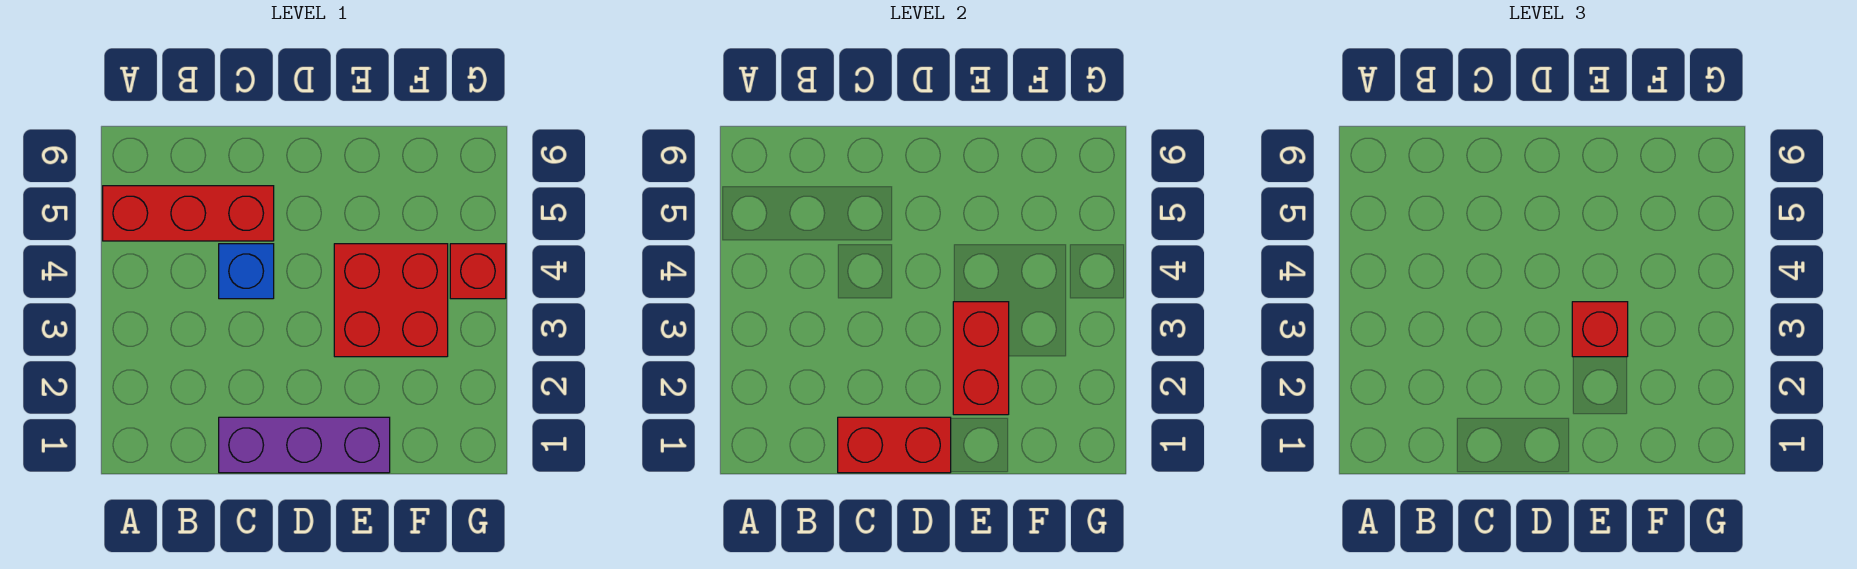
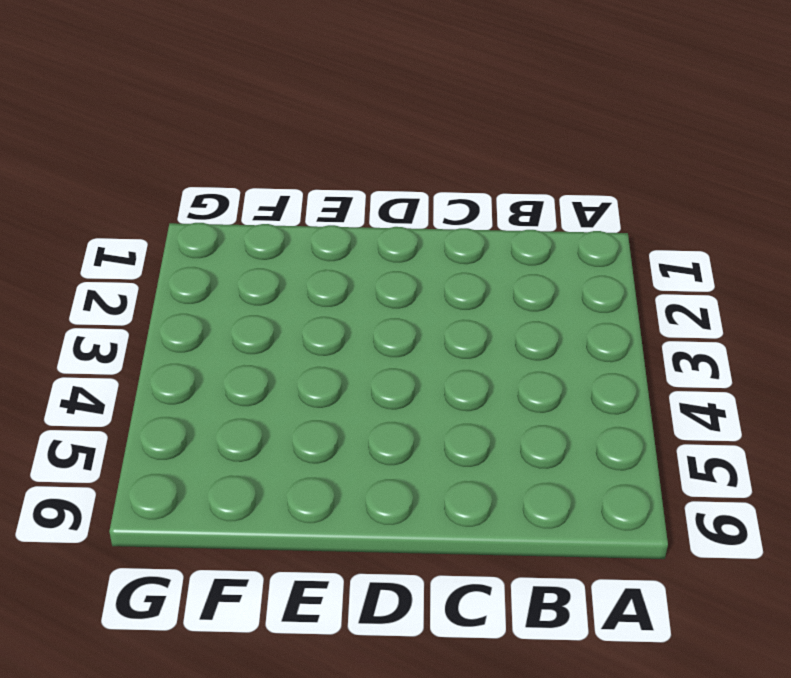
none -> red 1x3 brick [103,186,274,241]
none -> purple 1x3 brick [219,417,390,473]

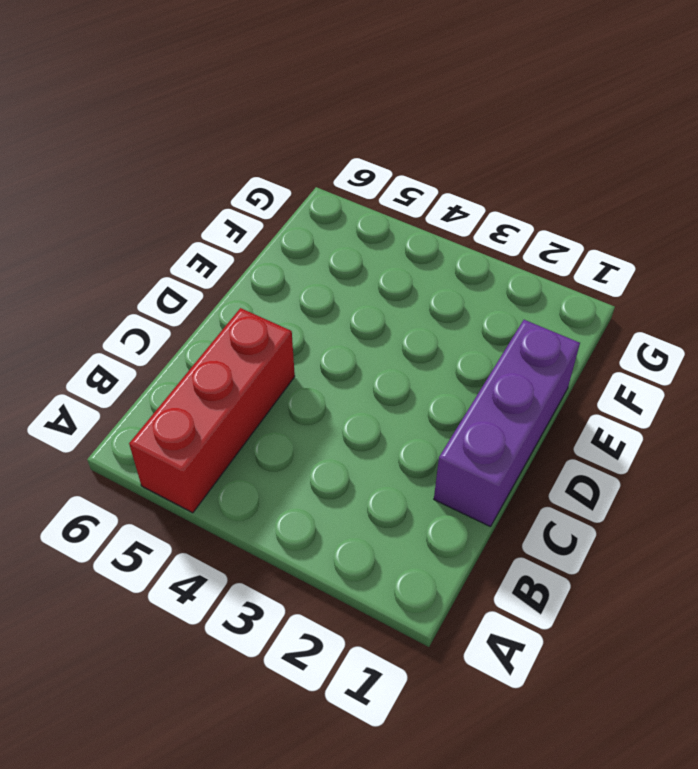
none -> blue 1x1 brick [219,244,274,299]
none -> red 2x2 brick [334,244,448,357]

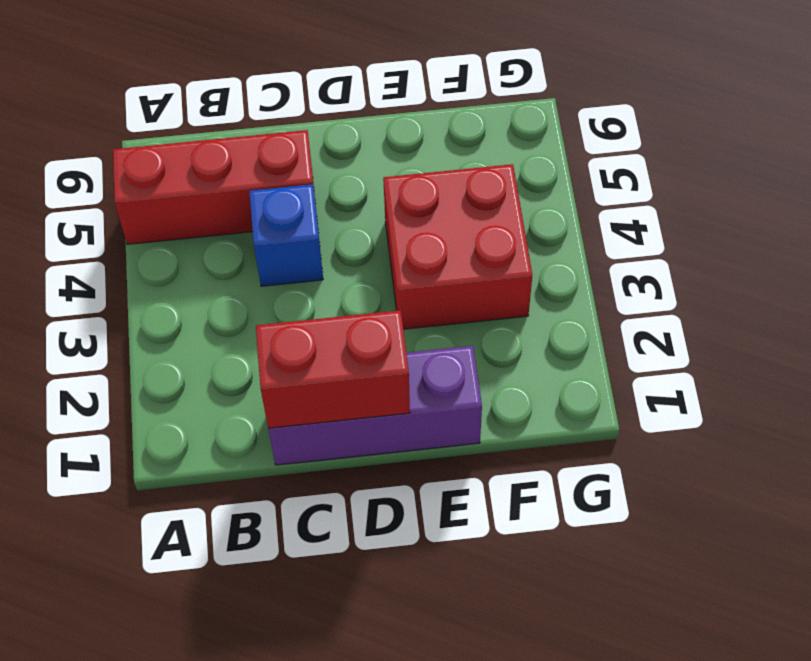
none -> red 1x1 brick [450,244,506,299]
none -> red 1x2 brick [953,302,1009,415]

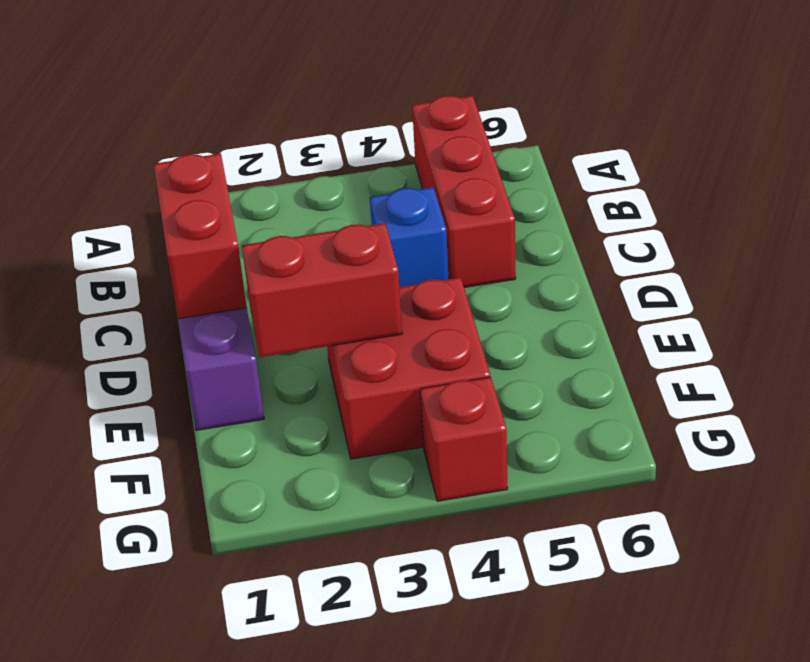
none -> red 1x1 brick [1572,302,1628,357]

